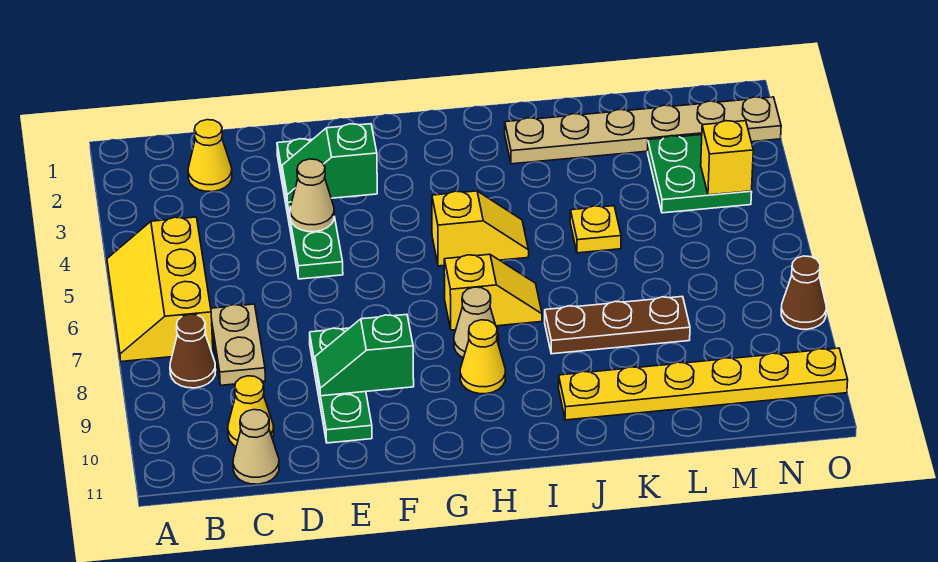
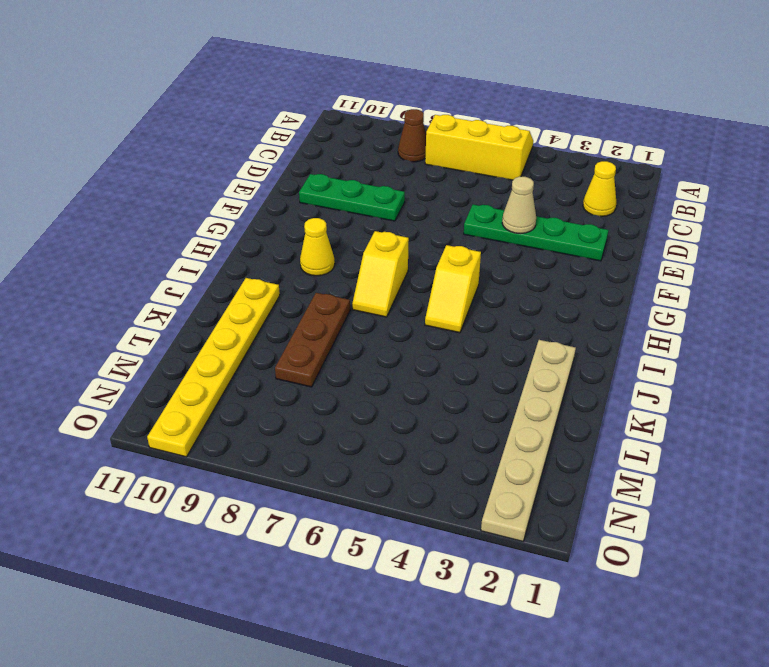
none -> tan 1x2 plate [211,304,265,385]
none -> yellow 1x1 cone [228,376,274,446]
none -> tan 1x1 cone [233,410,279,484]

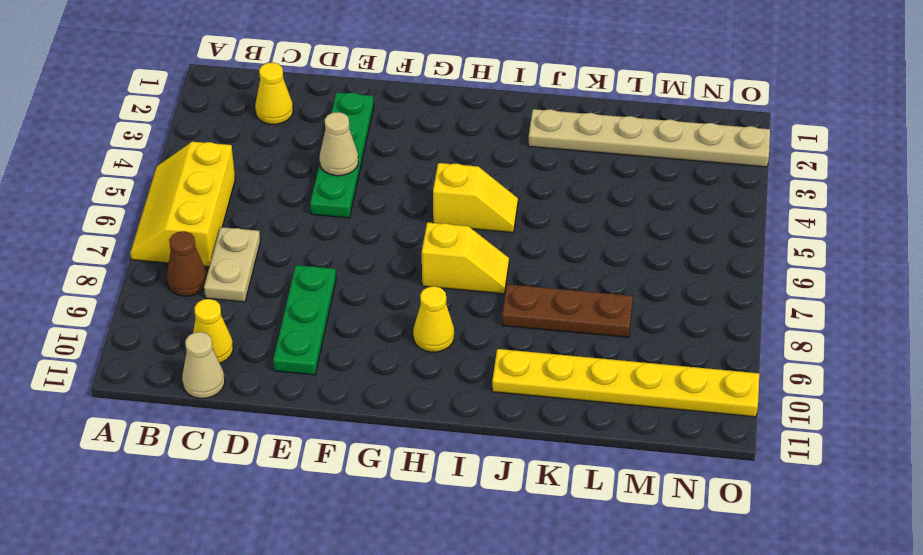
none -> tan 1x1 cone [454,287,499,358]
none -> yellow 1x1 plate [570,206,621,253]
none -> green 2x2 plate [648,135,752,213]

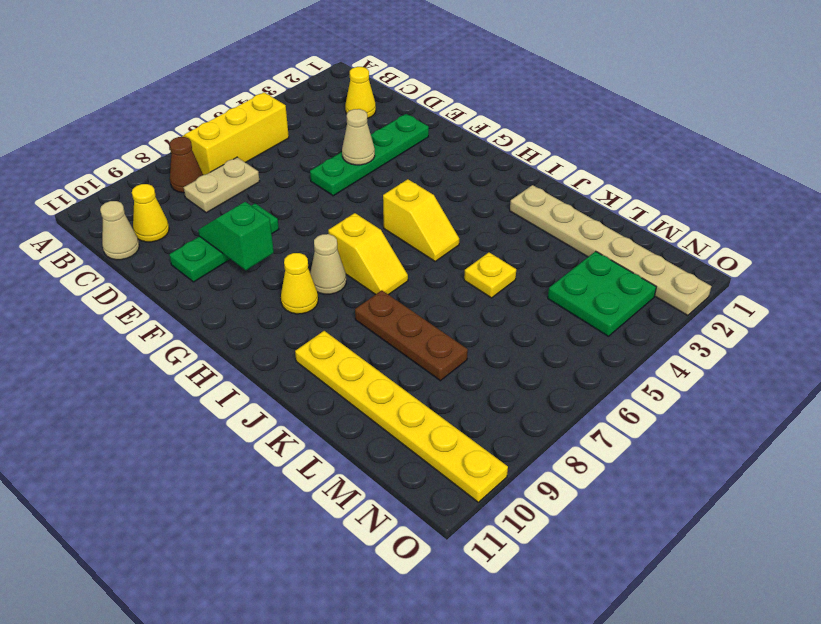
none -> brown 1x1 cone [781,256,826,329]
none -> green 1x2 slope [282,124,377,202]
none -> yellow 1x1 brick [701,121,753,195]

